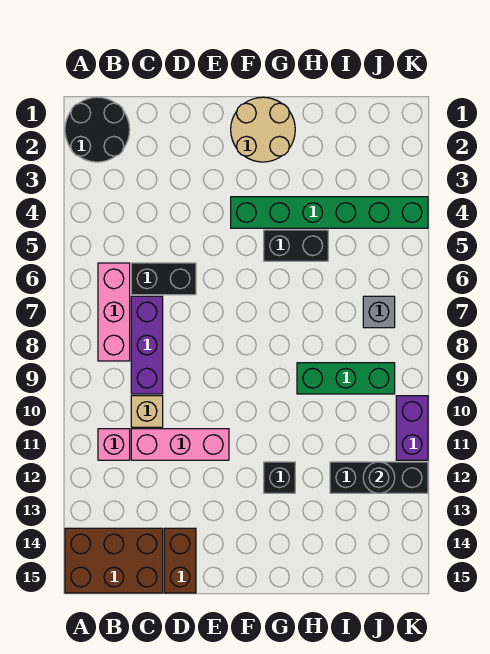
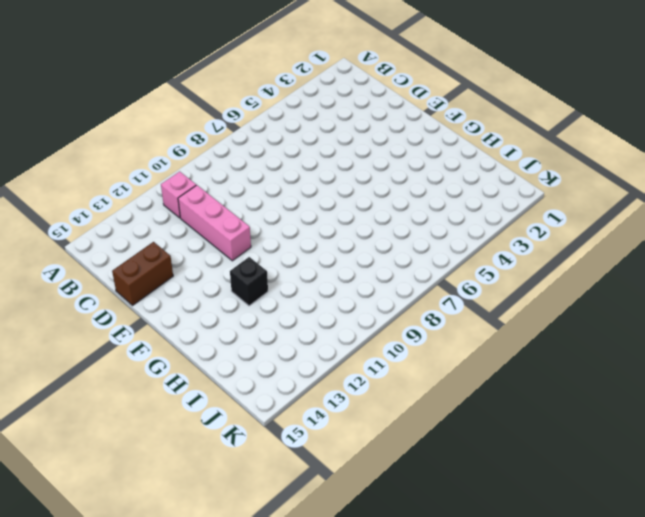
none -> black 2x2 round brick [65,97,130,162]
none -> brown 2x3 brick [65,528,163,593]
none -> pink 1x3 brick [98,263,130,361]

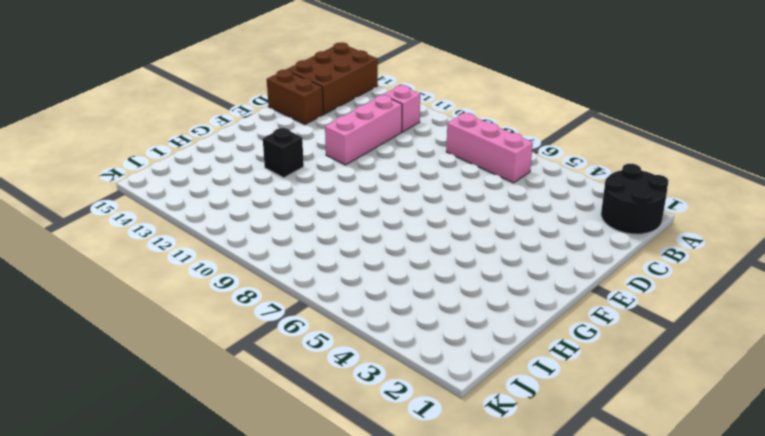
none -> black 1x2 brick [131,263,196,295]
none -> purple 1x3 brick [131,296,163,394]
none -> tan 1x1 brick [131,396,163,427]

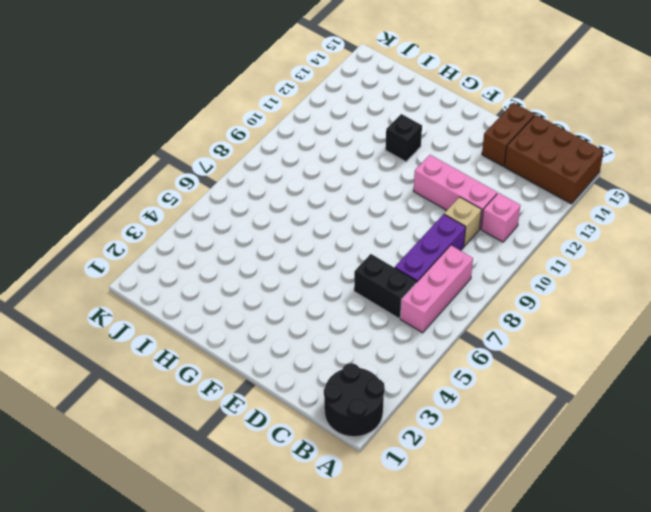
none -> tan 2x2 round brick [231,97,295,162]
none -> green 1x6 brick [231,197,428,228]
none -> black 1x2 brick [264,230,328,261]

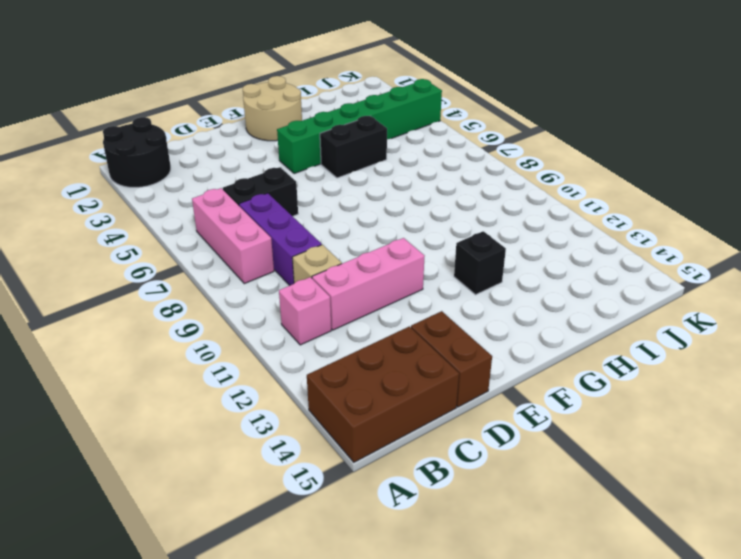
none -> green 1x3 brick [297,363,395,394]
none -> black 1x3 brick [330,462,428,493]
none -> grey 1x1 brick [363,296,395,328]

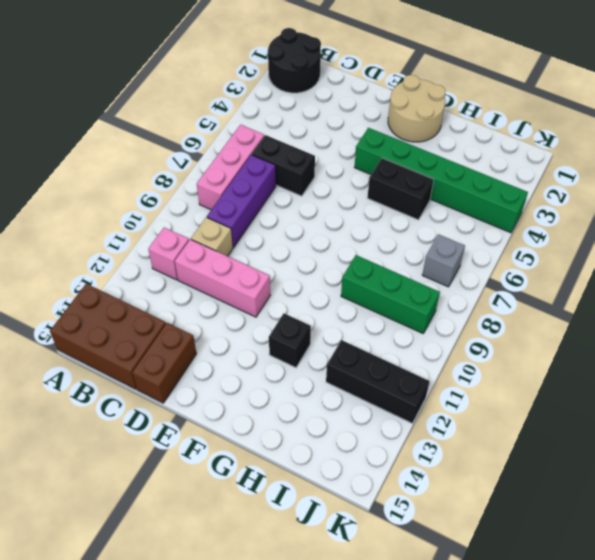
none -> purple 1x2 brick [396,396,428,460]
none -> black 1x1 round brick [363,462,395,493]

